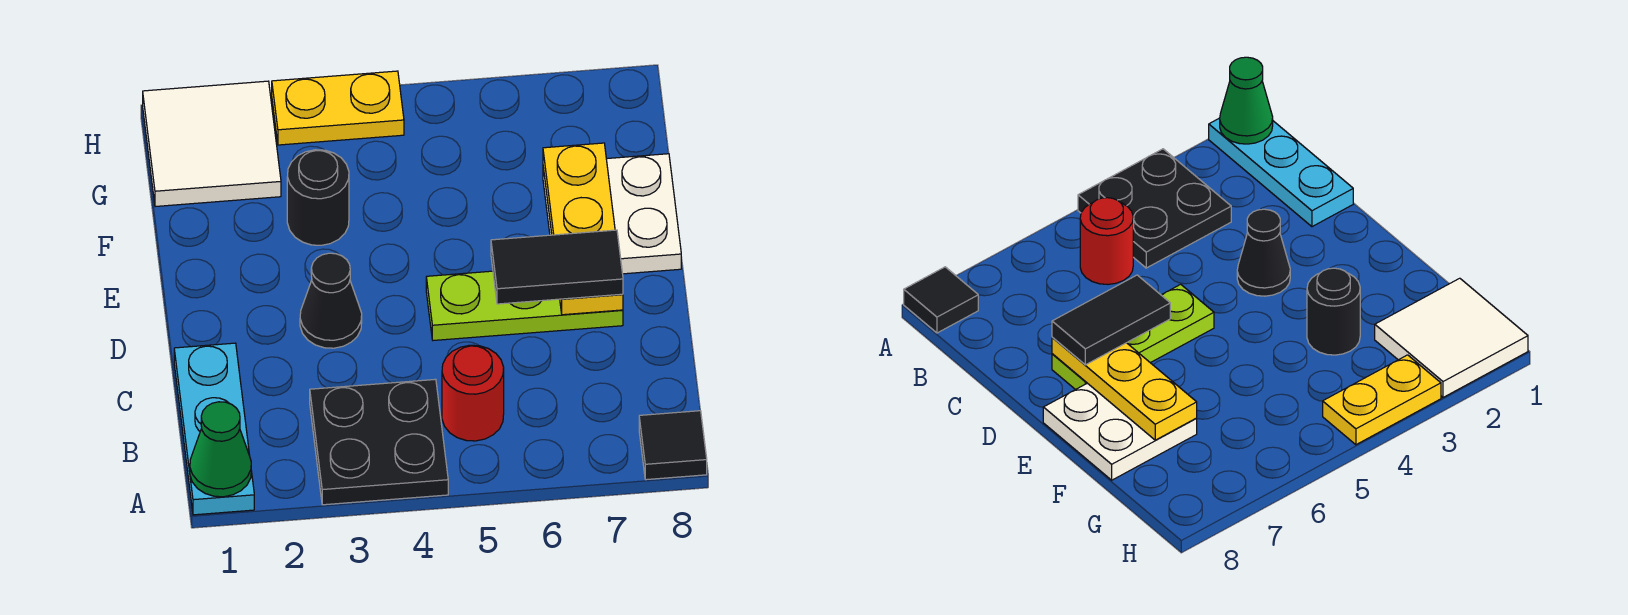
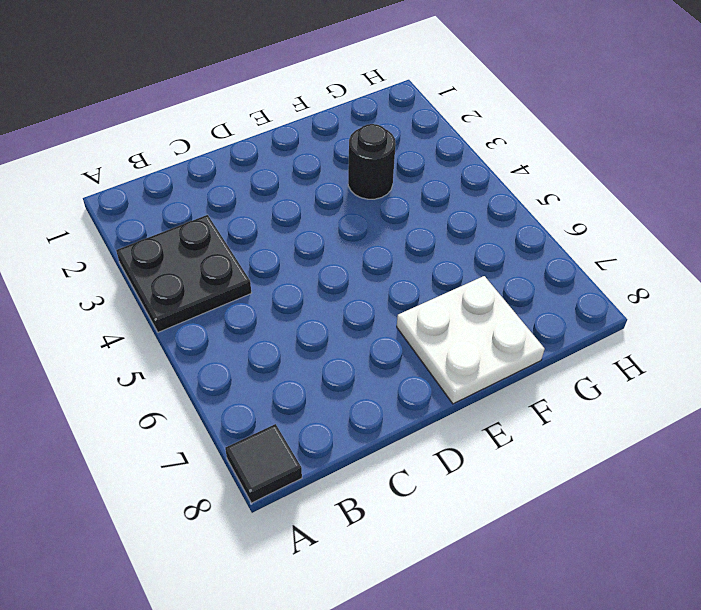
none -> cyan 1x3 plate [174,343,254,515]
none -> red 1x1 round brick [442,345,504,441]
none -> black 1x1 cone [300,253,362,348]

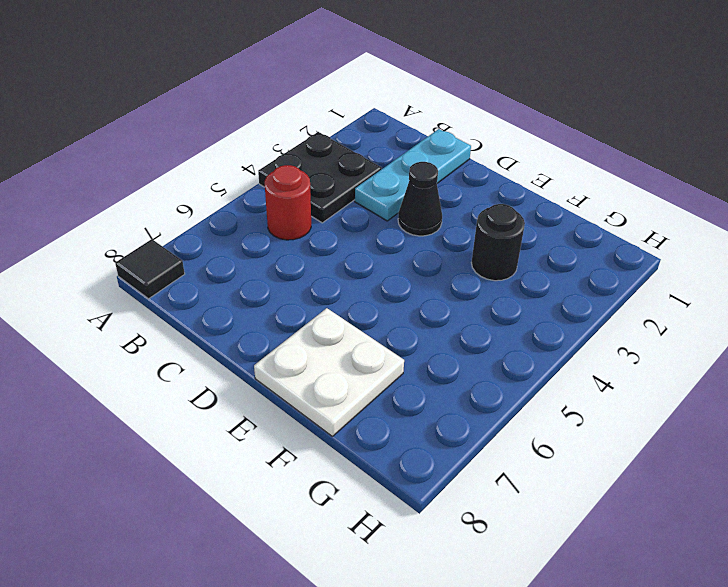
cyan 1x3 plate [355,129,471,221] -> cyan 1x3 plate turned to [174,343,254,515]
none -> lime 1x3 plate [426,271,623,340]
none -> white 2x2 tile [143,81,281,207]
none -> yellow 1x2 plate [272,71,404,145]

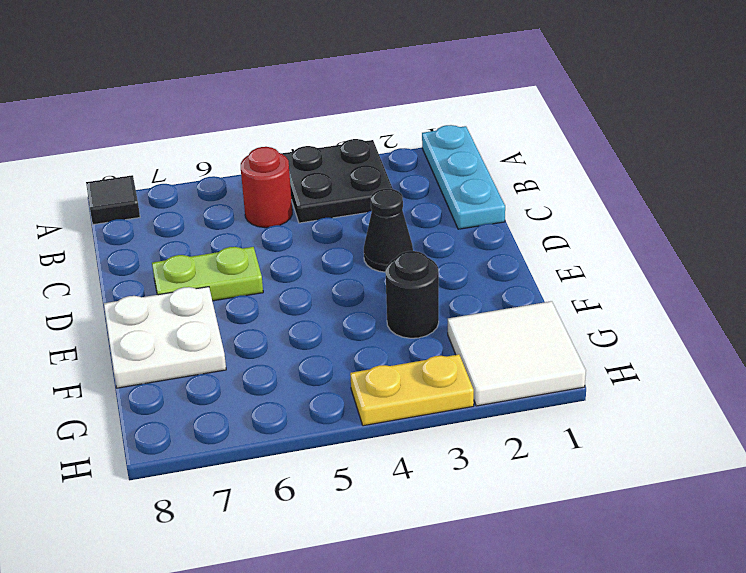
lime 1x2 plate [152,247,263,301] -> lime 1x3 plate [426,271,623,340]
none -> green 1x1 cone [190,402,251,497]
none -> yellow 1x3 plate [543,143,623,315]
none -> black 1x2 tile [491,230,623,304]

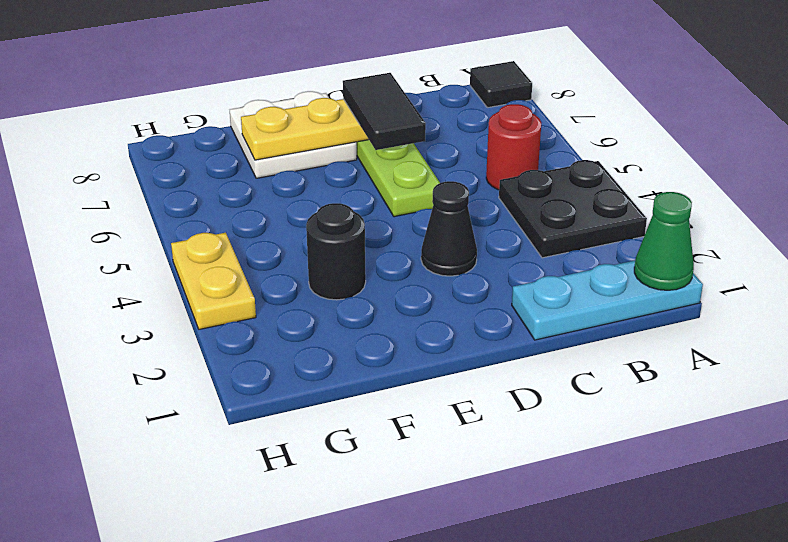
none -> white 2x2 tile [143,81,281,207]

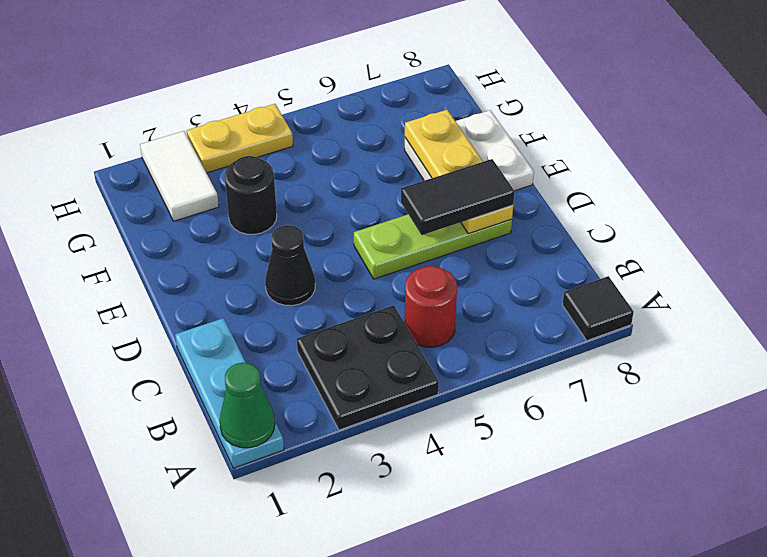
white 1x2 tile [140,131,219,221] -> white 2x2 tile [143,81,281,207]

